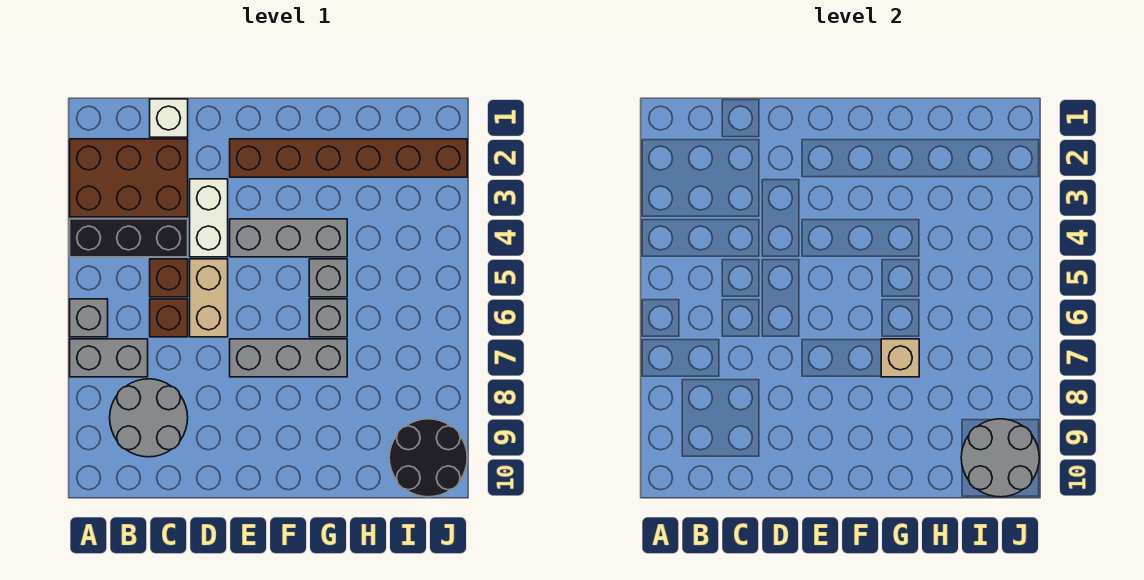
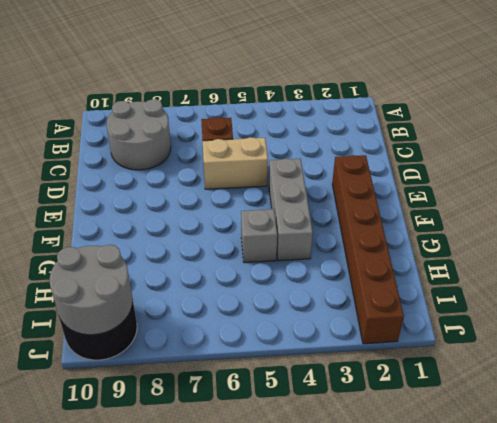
none -> brown 2x3 brick [70,139,188,217]
none -> black 1x3 brick [70,219,188,257]
none -> grey 1x1 brick [70,299,108,337]

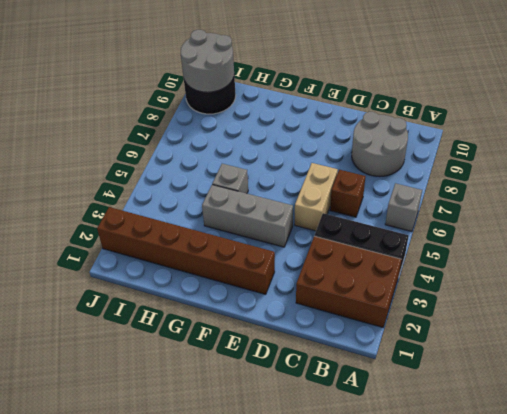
none -> grey 1x2 brick [70,339,148,377]
none -> white 1x1 brick [150,99,188,137]
none -> brown 1x1 brick [150,259,188,297]

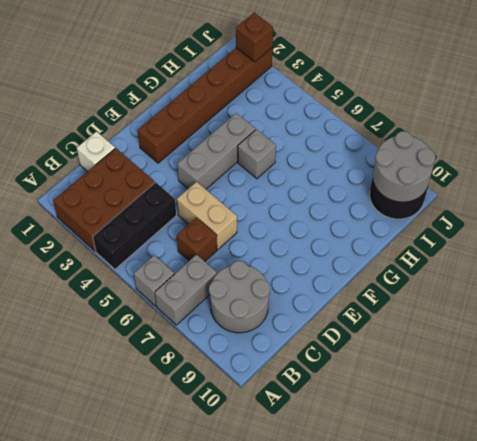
brown 1x1 brick [236,13,273,62] -> brown 1x1 brick moved to [150,259,188,297]
none -> white 1x2 brick [190,179,228,257]
none -> grey 1x3 brick [230,339,347,377]
none -> grey 1x1 brick [309,299,347,337]

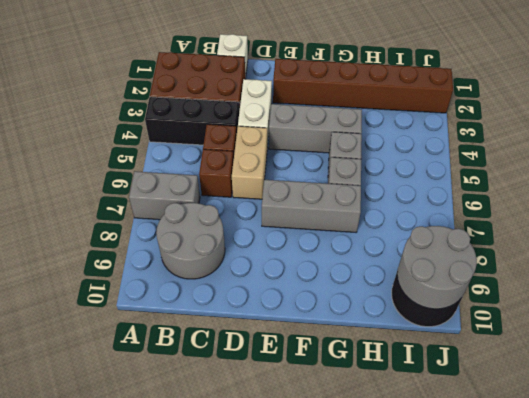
none -> grey 1x1 brick [70,299,108,337]
none -> tan 1x1 brick [881,339,919,377]

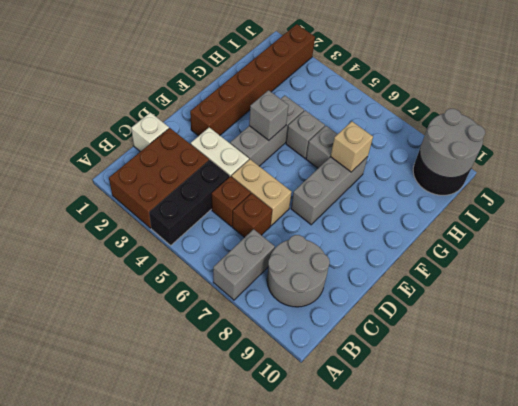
grey 1x1 brick [249,90,289,140] -> grey 1x1 brick moved to [70,299,108,337]

